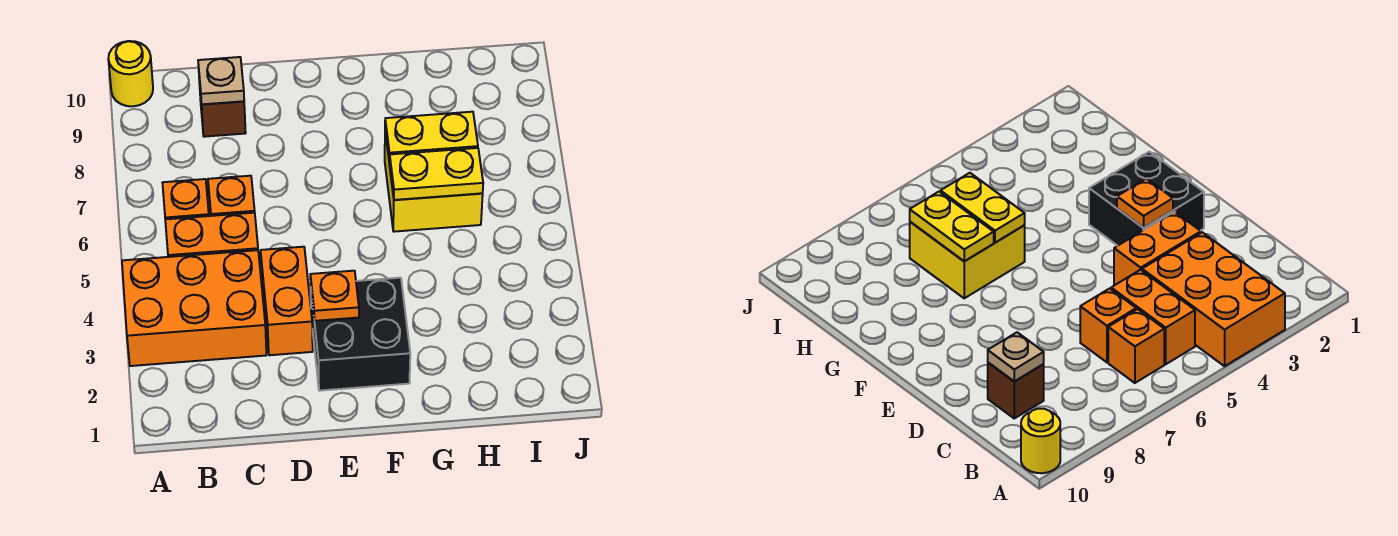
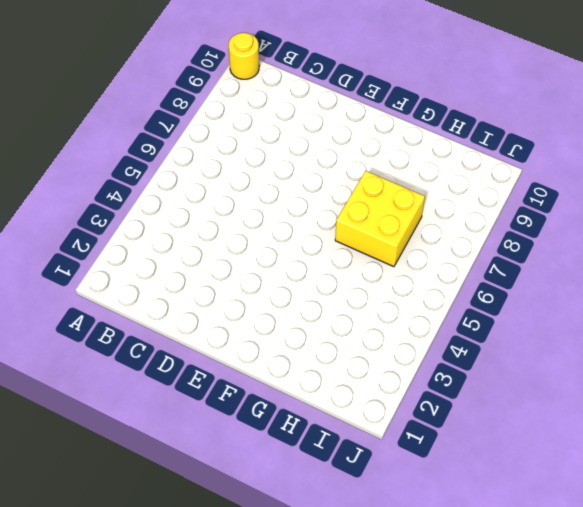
none -> orange 2x3 brick [122,250,266,366]
none -> orange 1x2 brick [165,213,258,257]
none -> orange 1x1 brick [163,179,209,219]

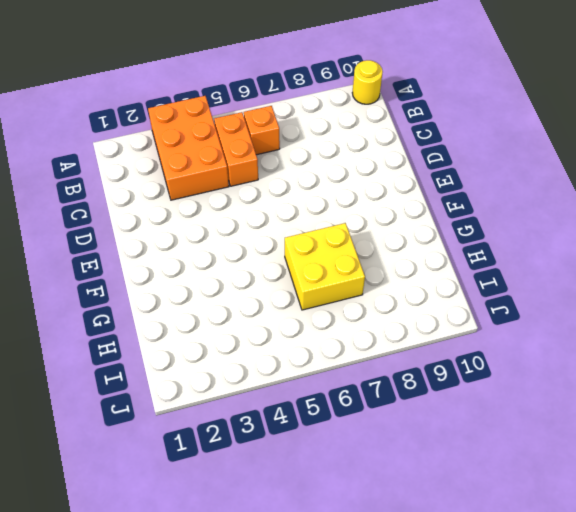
none -> orange 1x1 brick [208,176,255,216]
none -> brown 1x1 brick [199,80,246,137]
none -> orange 1x2 brick [261,247,313,355]

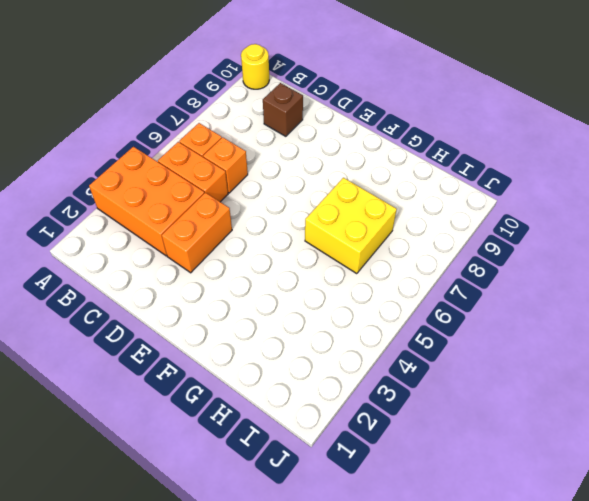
none -> black 2x2 brick [311,278,410,391]
none -> tan 1x1 plate [198,57,244,104]
none -> orange 1x1 plate [310,271,359,321]

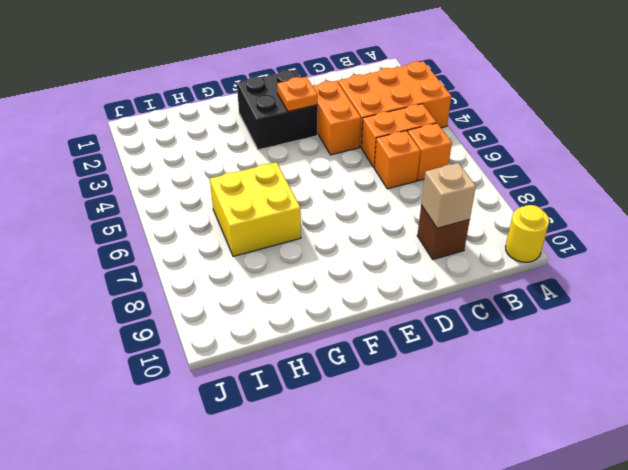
tan 1x1 brick [421,163,476,228] -> tan 1x1 plate [198,57,244,104]
none -> yellow 1x2 plate [389,148,483,200]
none -> yellow 1x2 plate [385,112,478,163]

